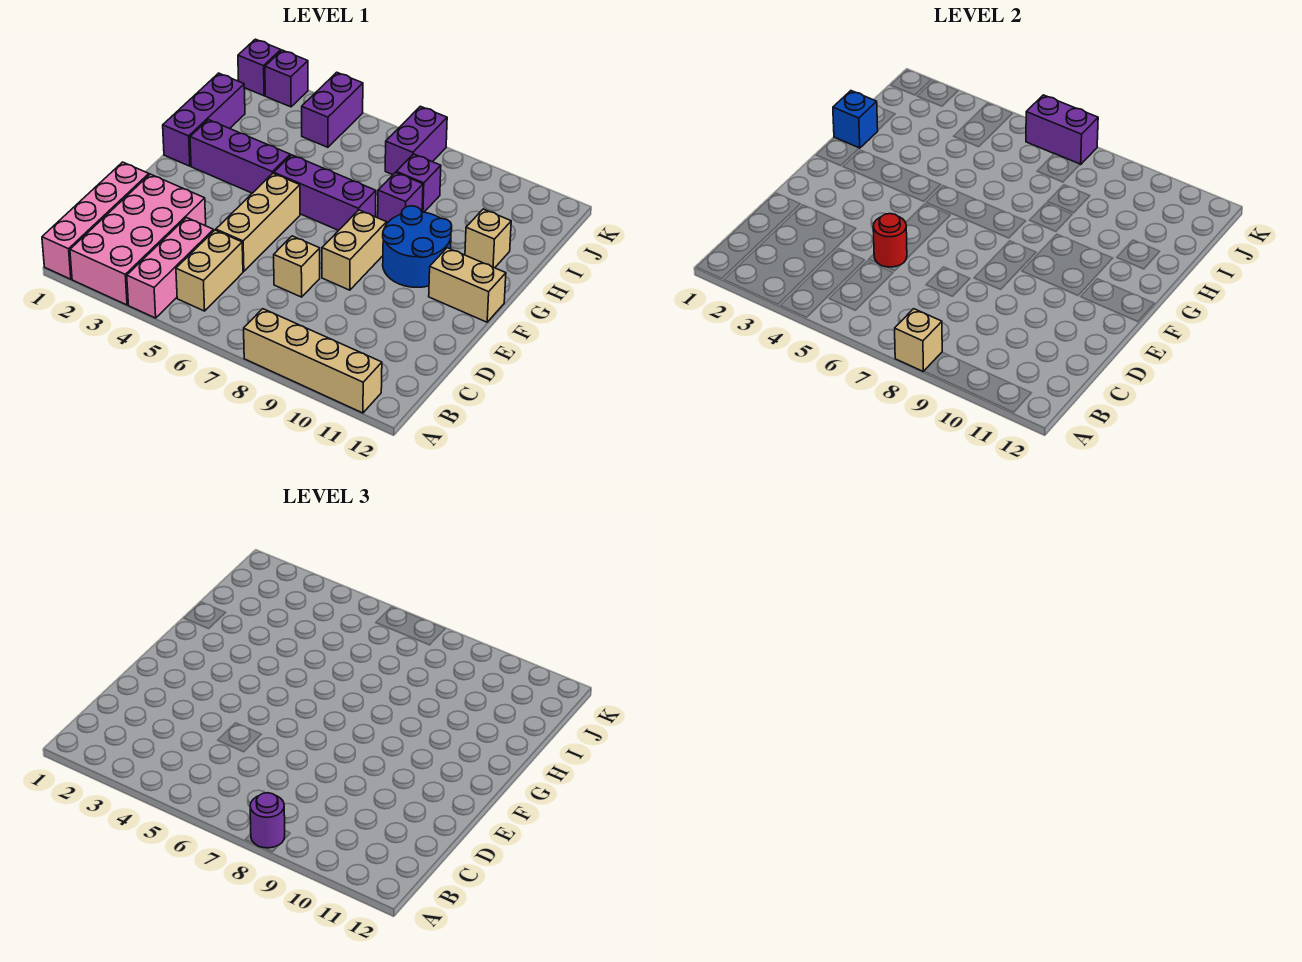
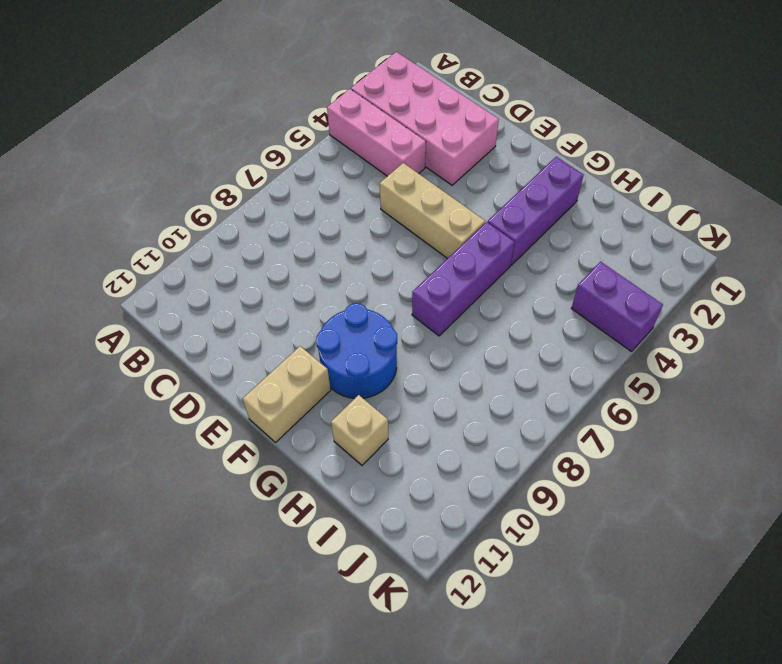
none -> pink 1x4 brick [42,162,149,279]
none -> tan 1x4 brick [244,309,382,413]
none -> tan 1x2 brick [176,230,243,311]

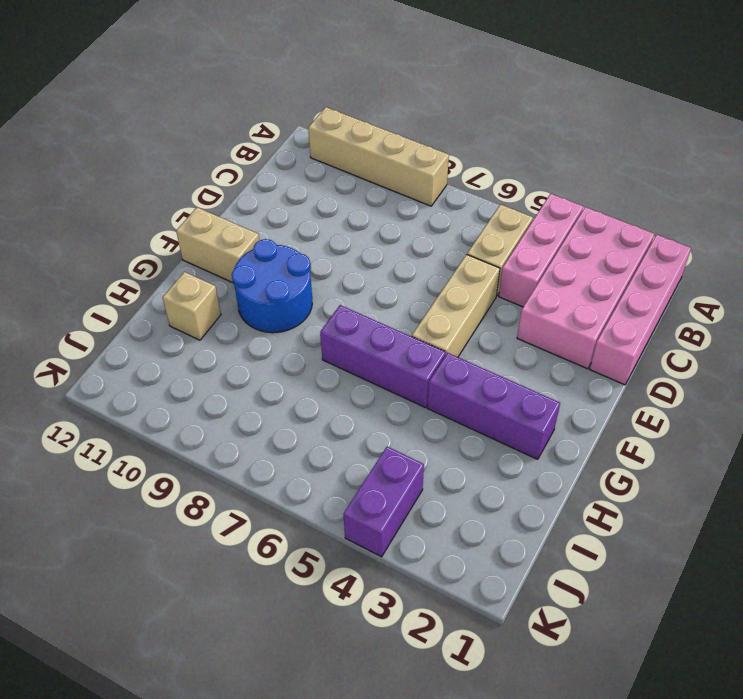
none -> tan 1x1 brick [274,236,320,297]
none -> tan 1x2 brick [322,210,387,290]
none -> purple 1x3 brick [163,73,245,166]

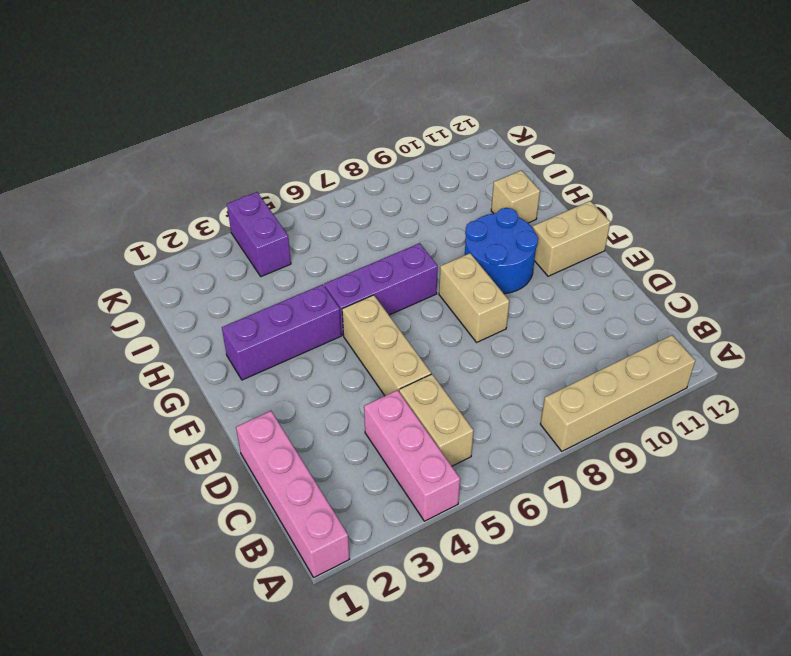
none -> pink 2x4 brick [70,174,206,305]
none -> tan 1x1 brick [274,236,320,297]
none -> purple 1x3 brick [163,73,245,166]

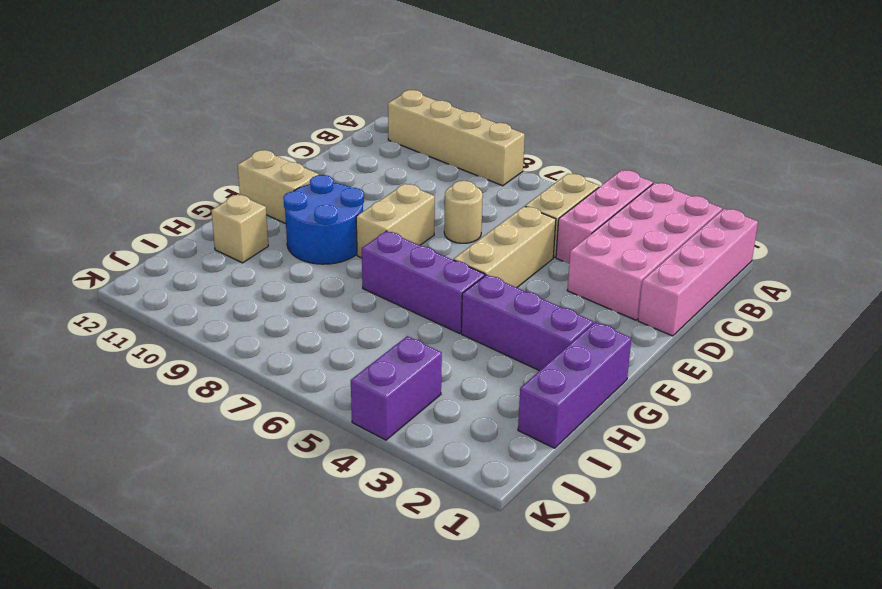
tan 1x1 round brick [444,181,483,243] -> tan 1x1 brick [274,236,320,297]
none -> purple 1x1 brick [378,172,423,223]
none -> purple 1x1 brick [396,154,441,212]
none -> purple 1x2 brick [385,106,447,175]

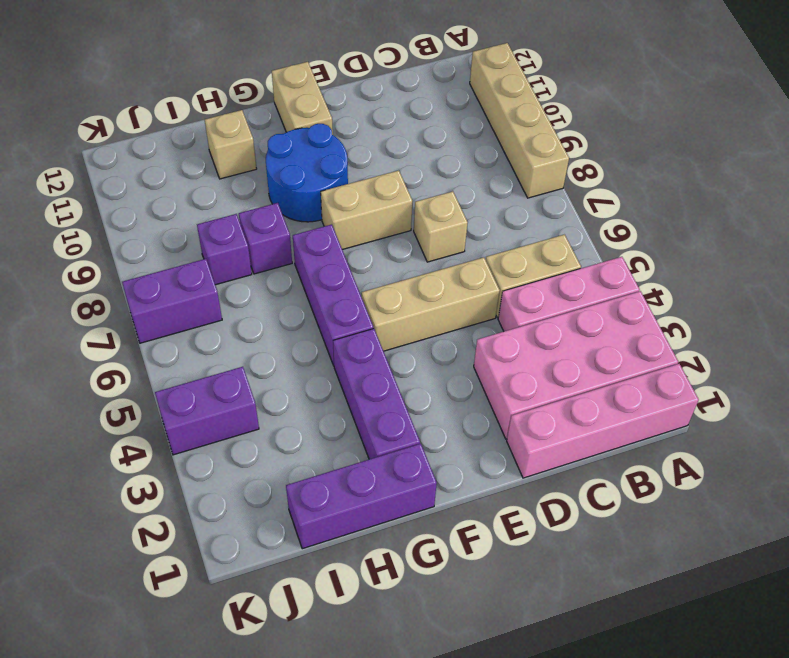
none -> purple 1x1 brick [238,39,281,96]
none -> purple 1x1 brick [265,50,308,107]
none -> tan 1x1 brick [895,309,942,371]

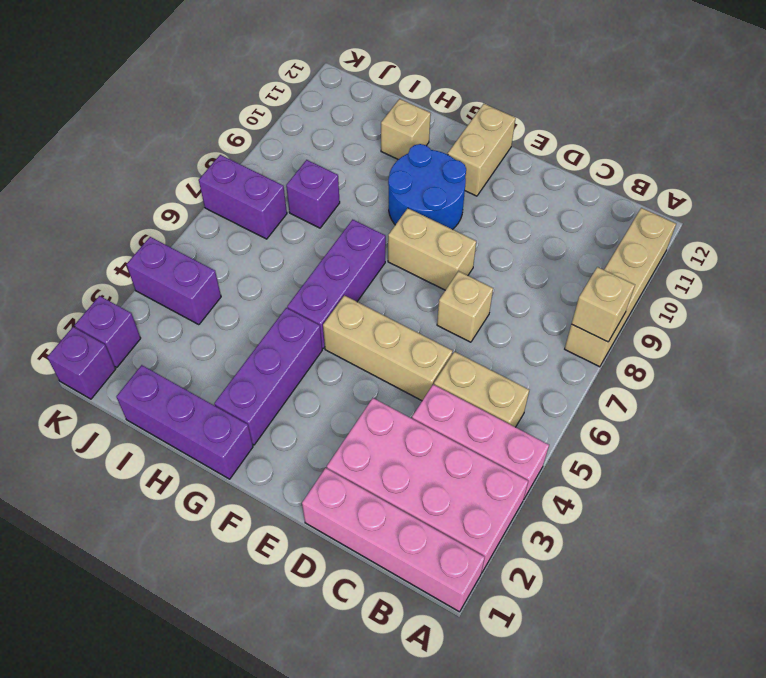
none -> purple 1x1 brick [378,172,423,223]
none -> red 1x1 round brick [873,214,907,267]
none -> blue 1x1 brick [833,91,878,148]

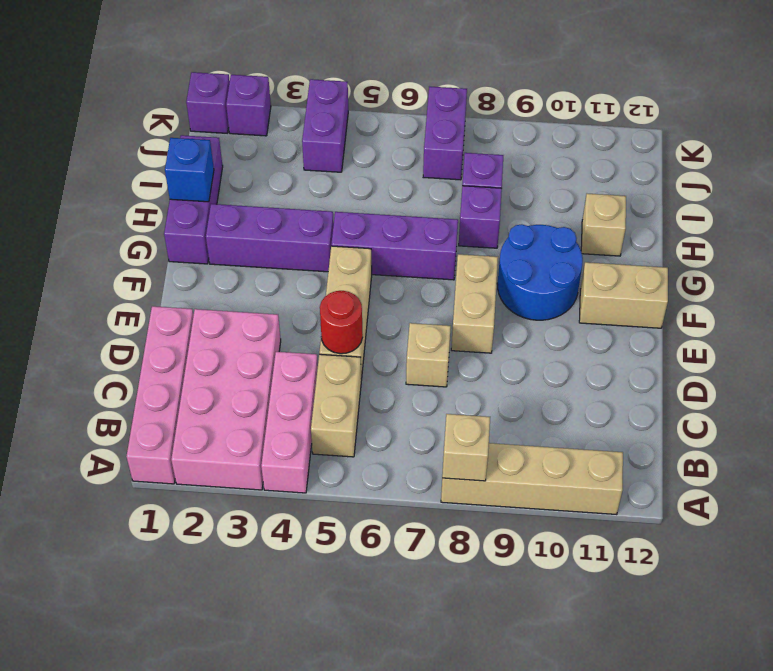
none -> purple 1x2 brick [1026,95,1098,165]
none -> purple 1x1 round brick [250,793,285,848]

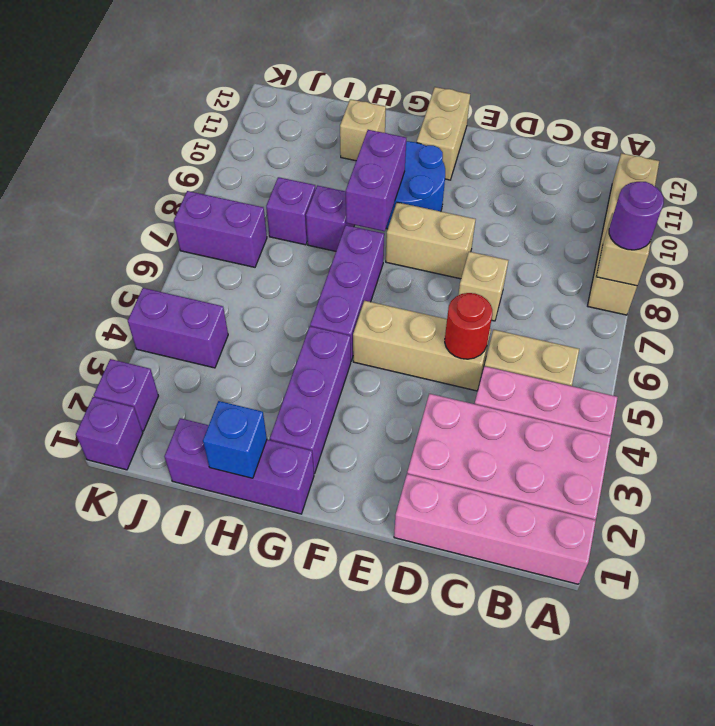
purple 1x2 brick [346,130,406,231] -> purple 1x2 brick moved to [1026,95,1098,165]

